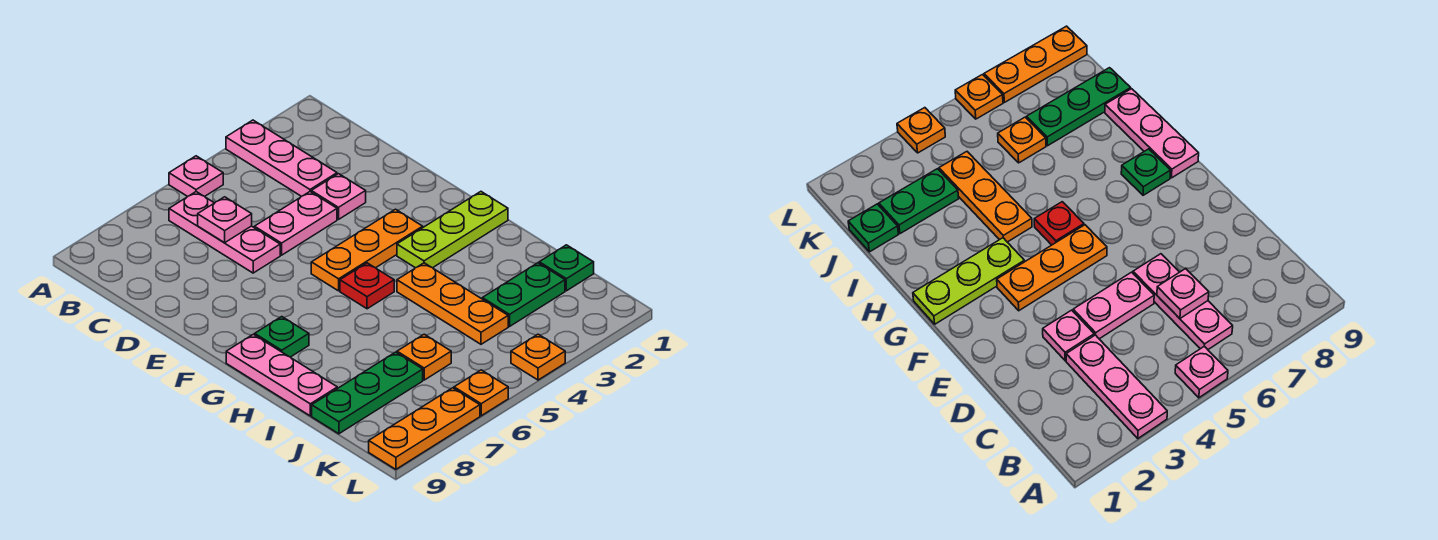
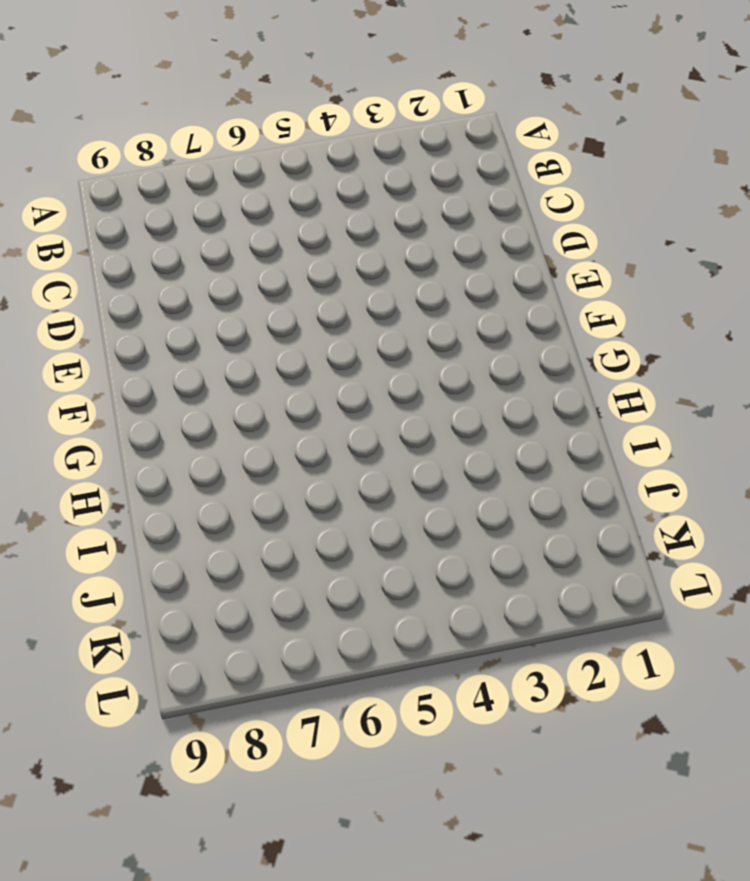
none -> pink 1x3 plate [226,120,337,196]
none -> pink 1x1 plate [169,156,223,197]
none -> pink 1x3 plate [169,192,280,273]

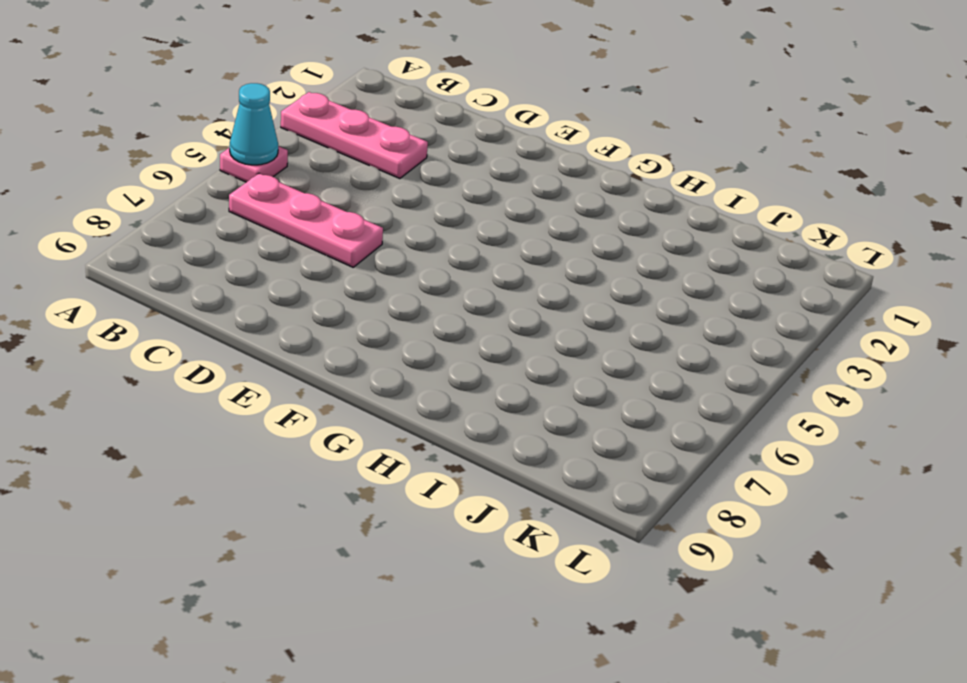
cyan 1x1 cone [230,83,278,165] -> none
none -> pink 1x1 plate [311,174,366,219]
none -> pink 1x2 plate [254,192,337,255]
none -> orange 1x3 plate [311,209,423,291]

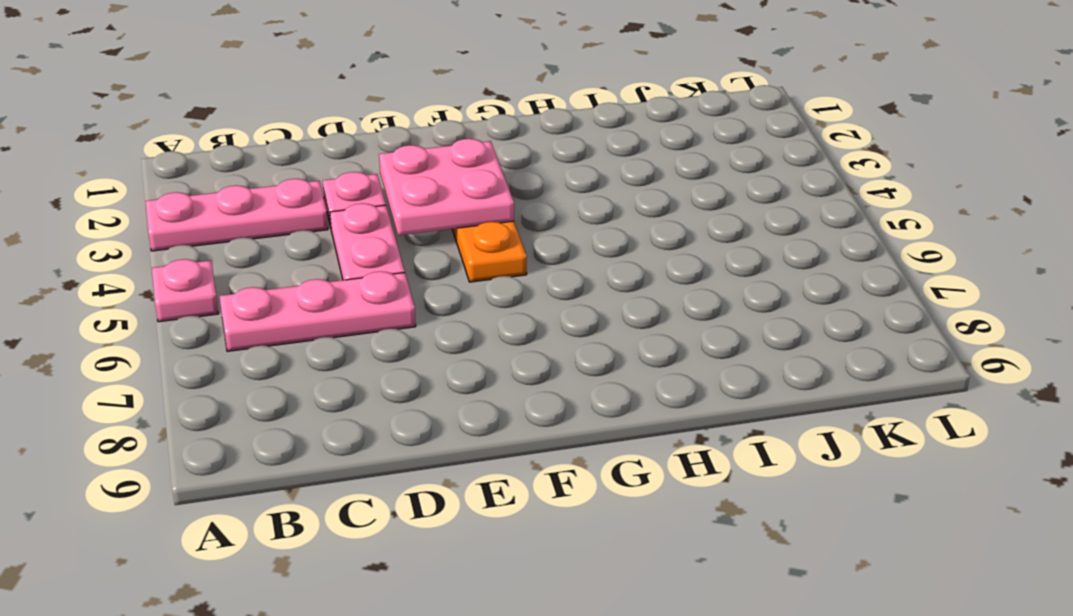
pink 2x2 plate [379,139,514,235] -> none
none -> lime 1x3 plate [397,192,508,268]
none -> red 1x1 plate [340,263,394,309]
none -> green 1x1 plate [255,317,309,357]

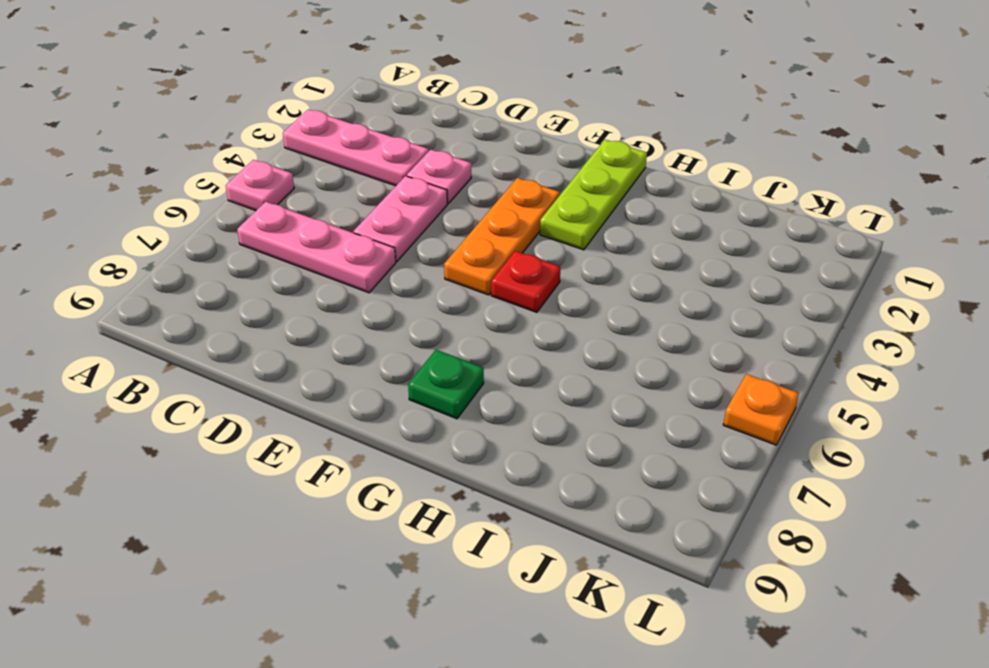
none -> pink 1x3 plate [226,334,337,416]
none -> orange 1x3 plate [397,263,508,344]
none -> green 1x1 plate [539,245,594,291]

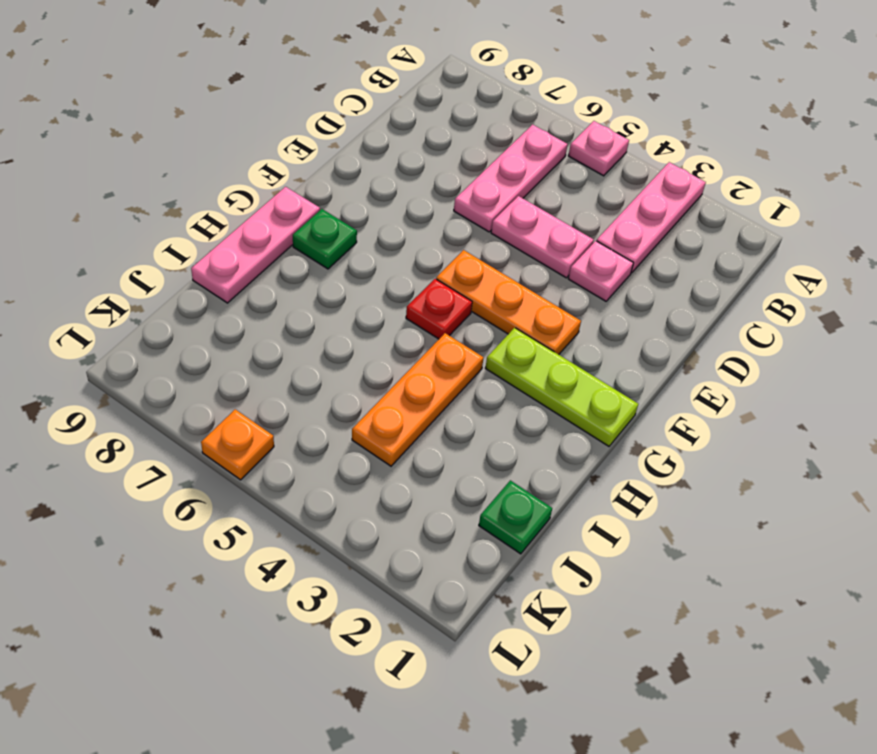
none -> green 1x2 plate [482,263,565,326]
none -> orange 1x1 plate [397,334,451,380]
none -> green 1x3 plate [312,352,423,434]

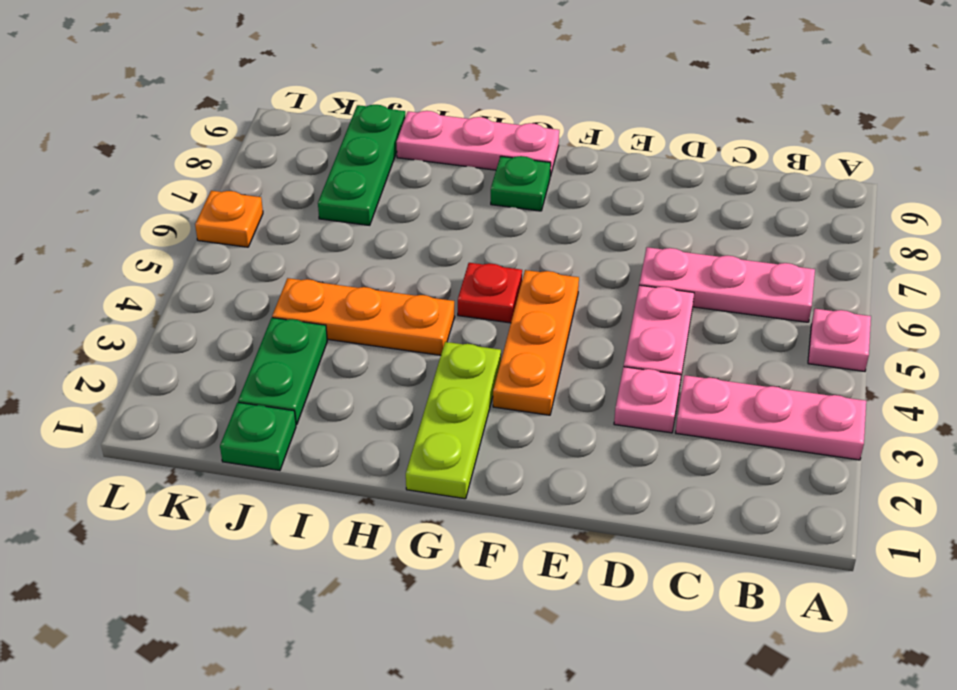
none -> orange 1x1 plate [397,334,451,380]
none -> orange 1x1 plate [511,334,565,380]
none -> orange 1x3 plate [369,388,480,469]

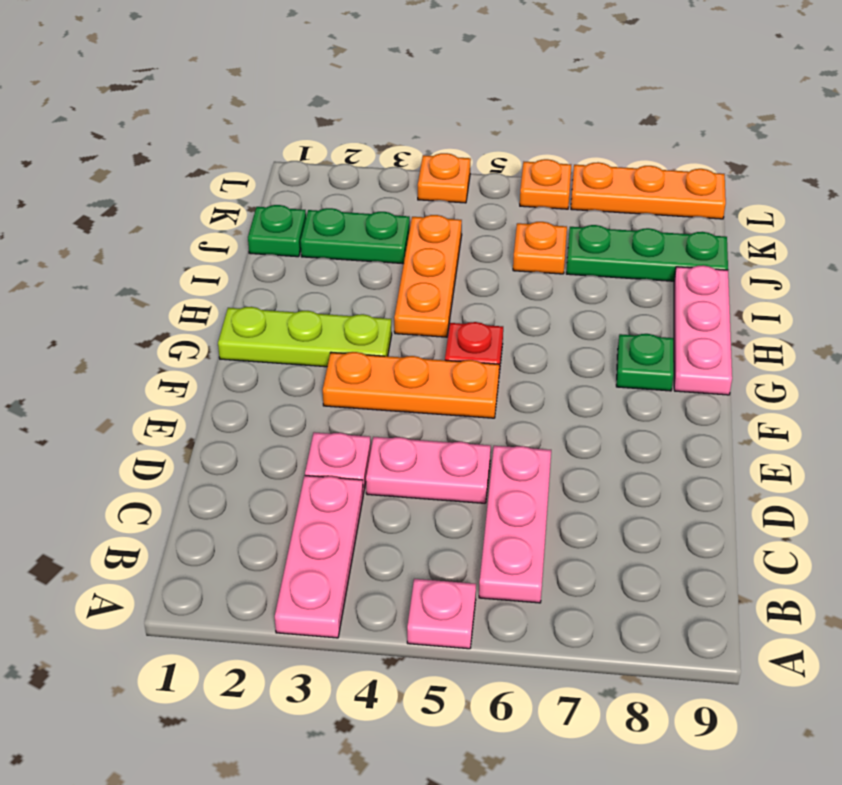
none -> pink 1x1 plate [198,197,252,243]

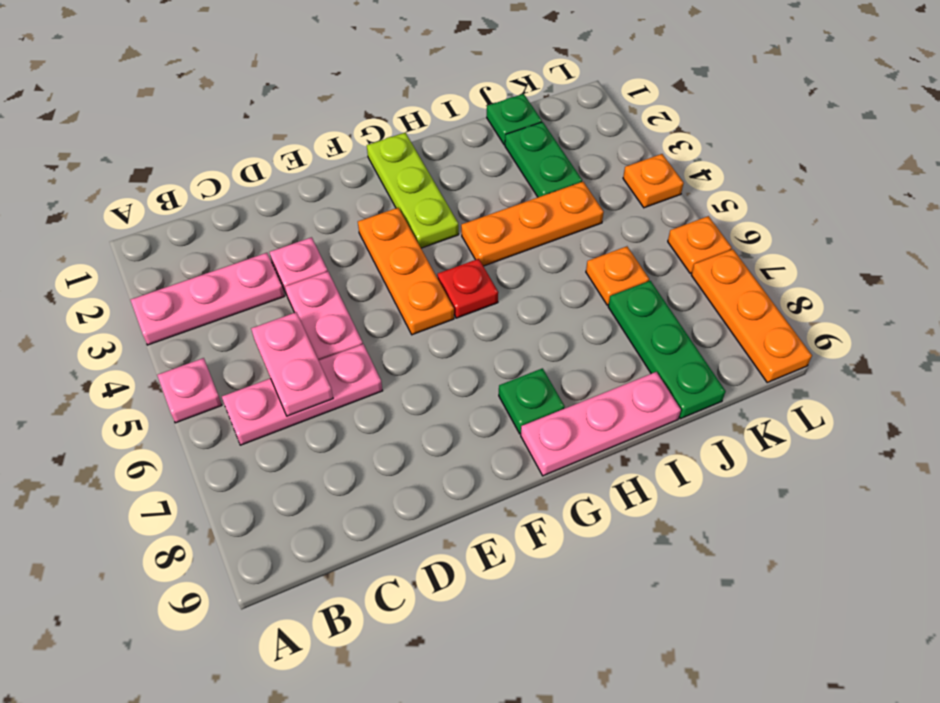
pink 1x2 plate [251,312,333,416] -> pink 1x1 plate [198,197,252,243]

